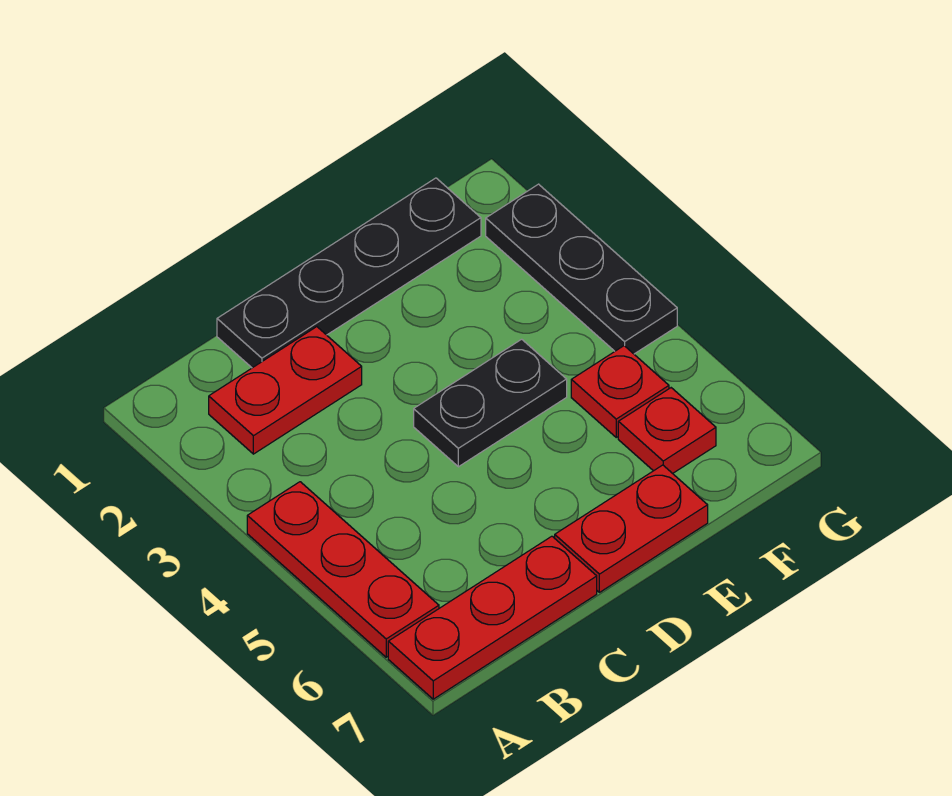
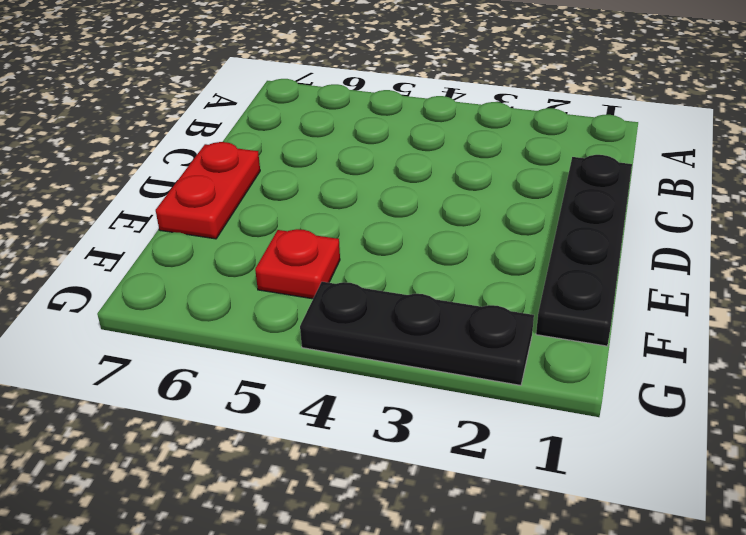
none -> red 1x3 plate [247,482,439,657]
none -> red 1x3 plate [388,536,597,699]

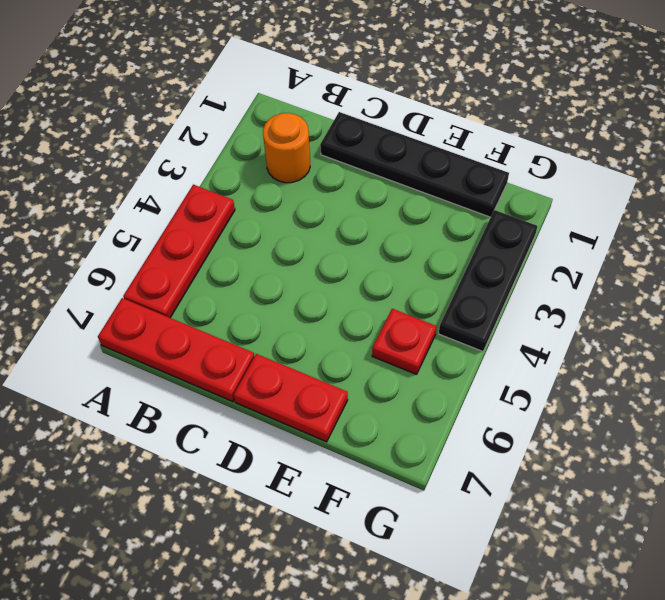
orange 1x1 round brick [263,113,310,183] -> red 1x2 plate [209,327,362,454]
none -> black 1x2 plate [414,339,567,467]
none -> red 1x1 plate [618,388,716,474]

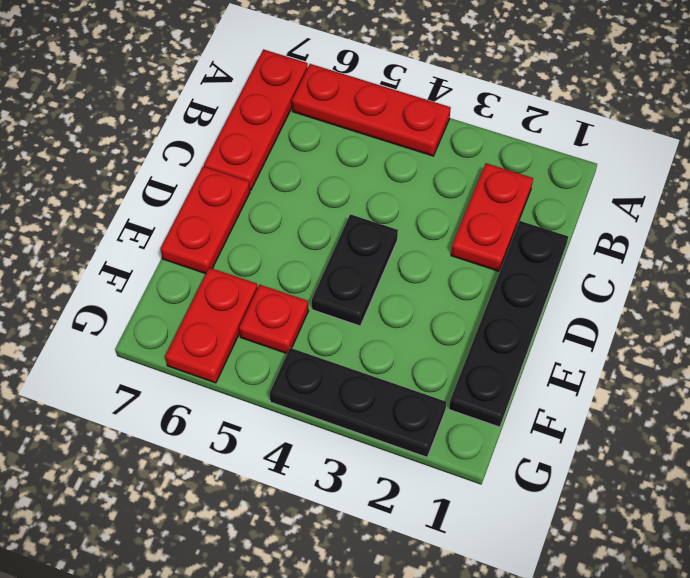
red 1x2 plate [165,267,258,383] -> red 1x1 plate [618,388,716,474]

